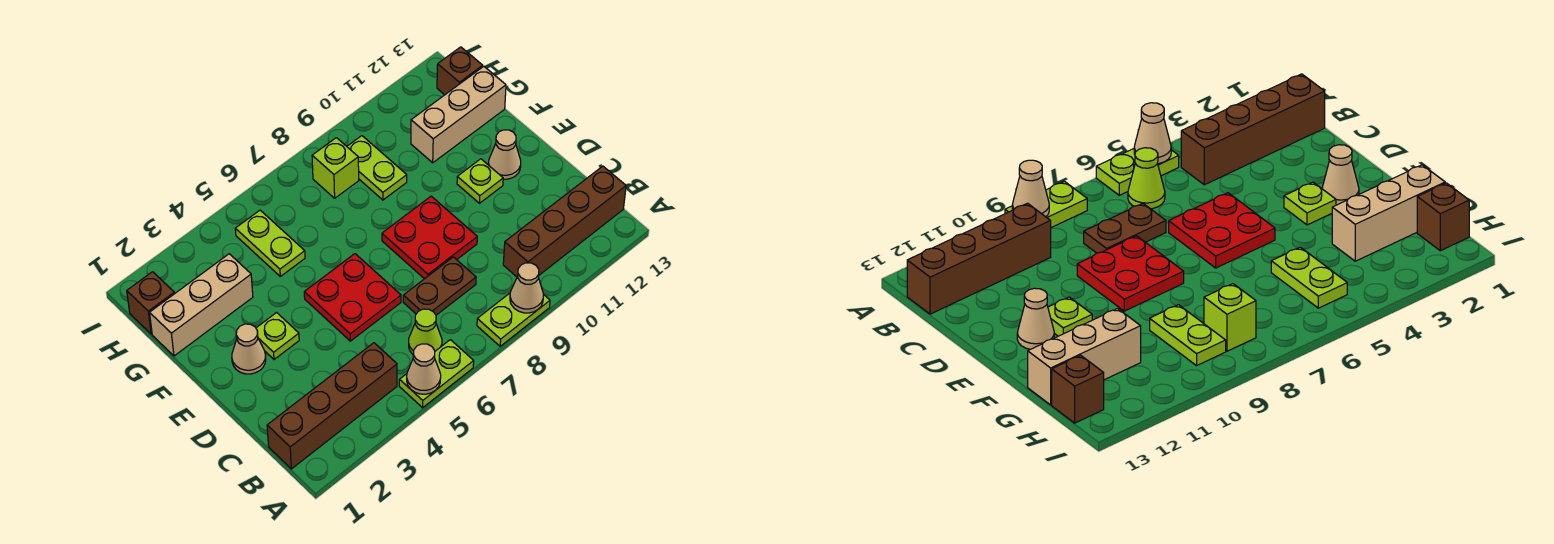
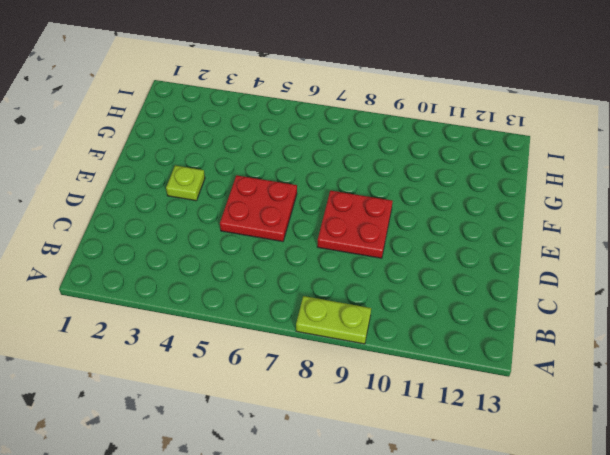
none -> lime 1x2 plate [399,340,474,408]
none -> brown 1x4 brick [267,343,397,469]
none -> lime 1x1 cone [409,309,442,355]

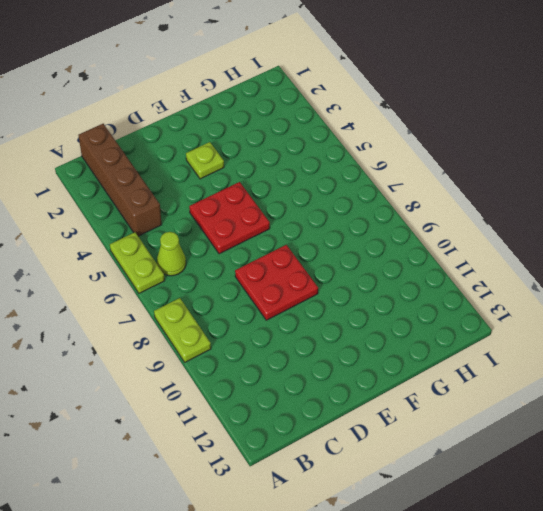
none -> brown 1x4 brick [503,166,626,277]
none -> brown 1x2 plate [403,257,476,315]
none -> tan 1x1 cone [232,324,266,374]

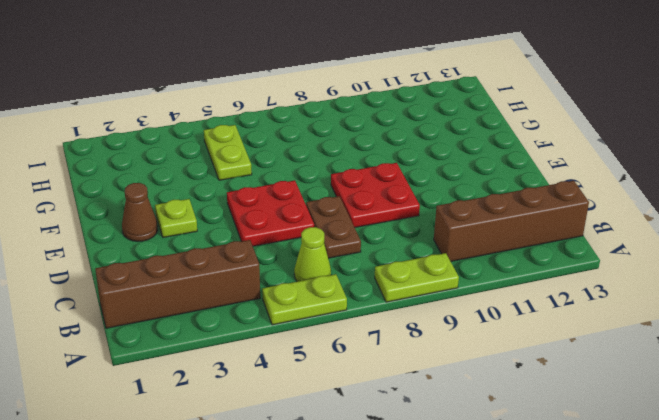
brown 1x2 plate [306,196,361,258] -> brown 1x2 plate turned to [403,257,476,315]
brown 1x1 cone [122,183,158,242] -> tan 1x1 cone [232,324,266,374]
none -> lime 1x1 plate [457,159,503,203]
none -> tan 1x1 cone [489,130,521,179]
none -> tan 1x3 brick [150,254,253,356]

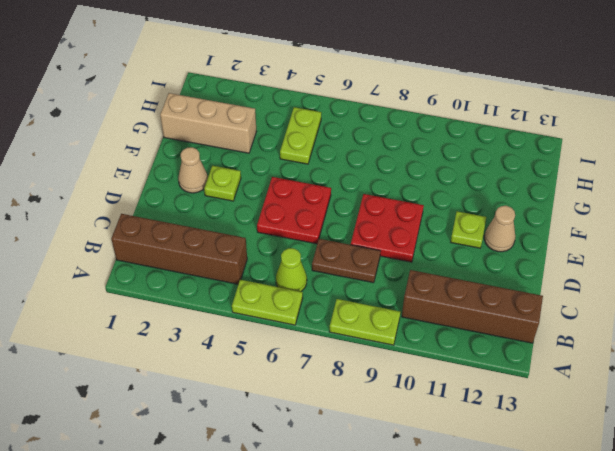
none -> lime 1x2 plate [347,136,407,200]
none -> tan 1x3 brick [411,66,506,163]
none -> brown 1x1 brick [127,272,174,334]

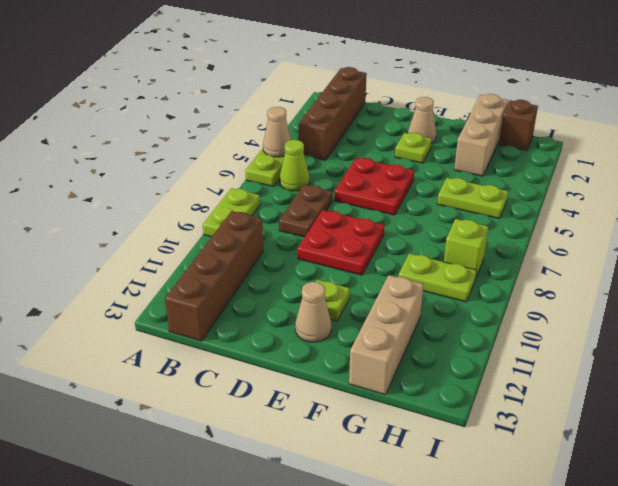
none -> brown 1x1 brick [437,47,483,95]
none -> tan 1x1 cone [510,263,543,313]

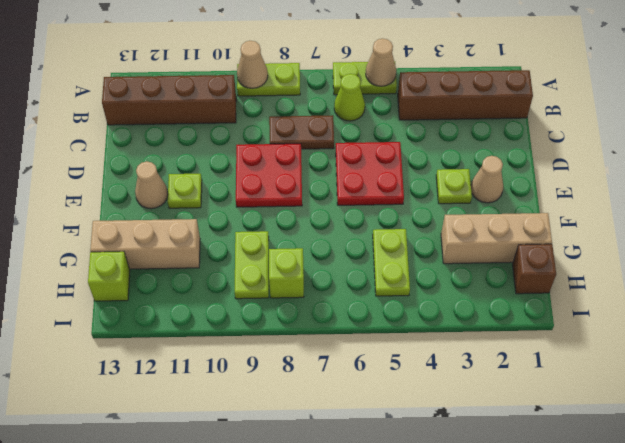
lime 1x1 brick [88,252,130,301] -> brown 1x1 brick [437,47,483,95]

